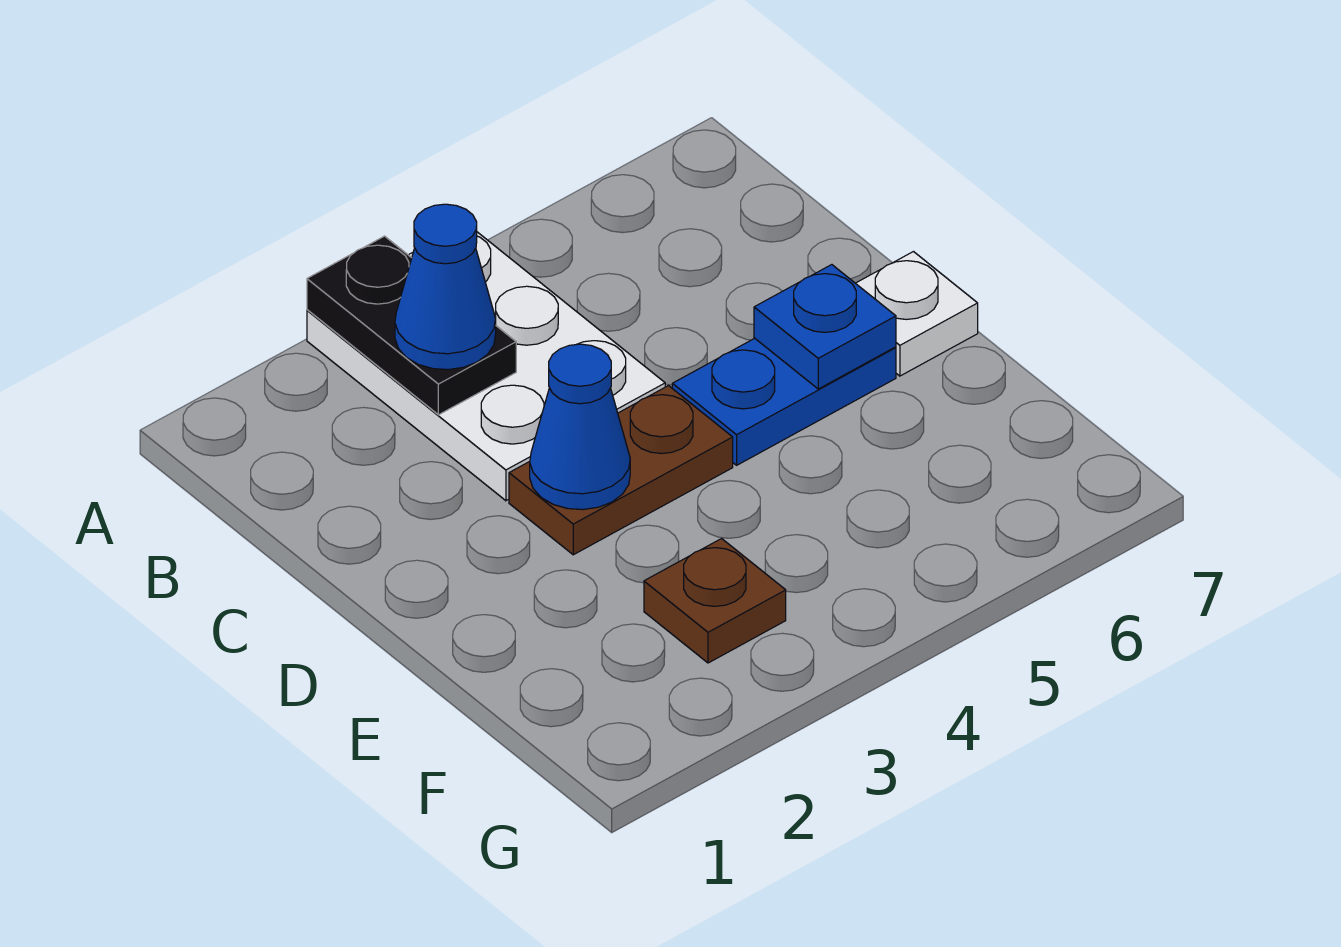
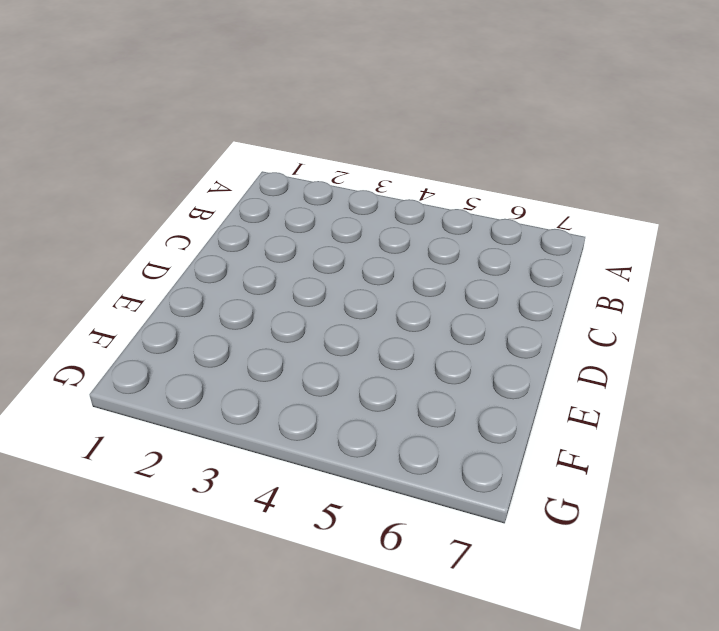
none -> white 2x3 plate [307,232,665,501]
none -> brown 1x2 plate [509,386,733,555]

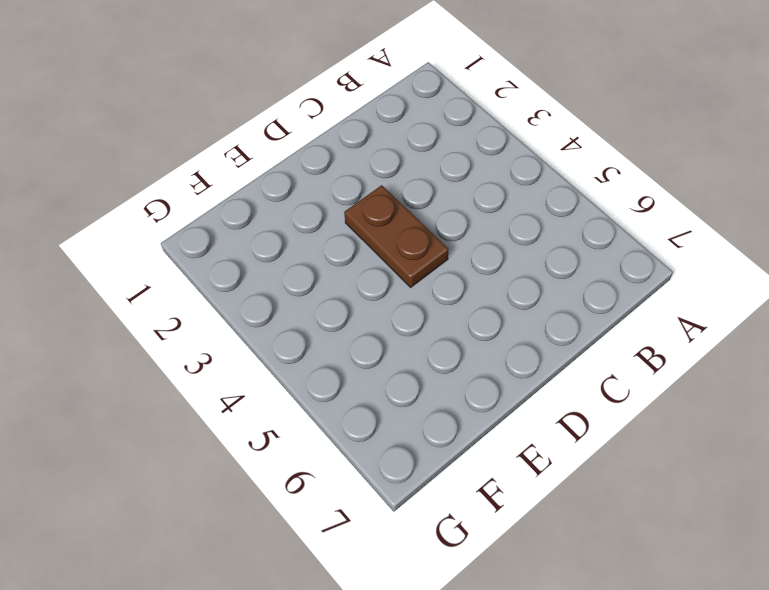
none -> white 2x3 plate [307,232,665,501]
none -> blue 1x2 plate [672,338,896,465]

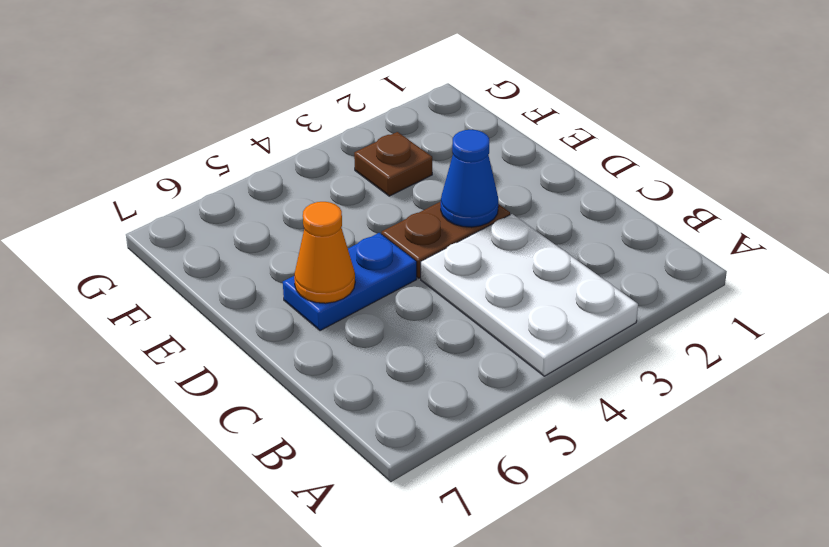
orange 1x1 cone [294,202,355,303] -> blue 1x1 plate [754,265,896,389]
none -> white 1x1 plate [856,252,978,376]
none -> black 1x2 plate [307,236,516,415]

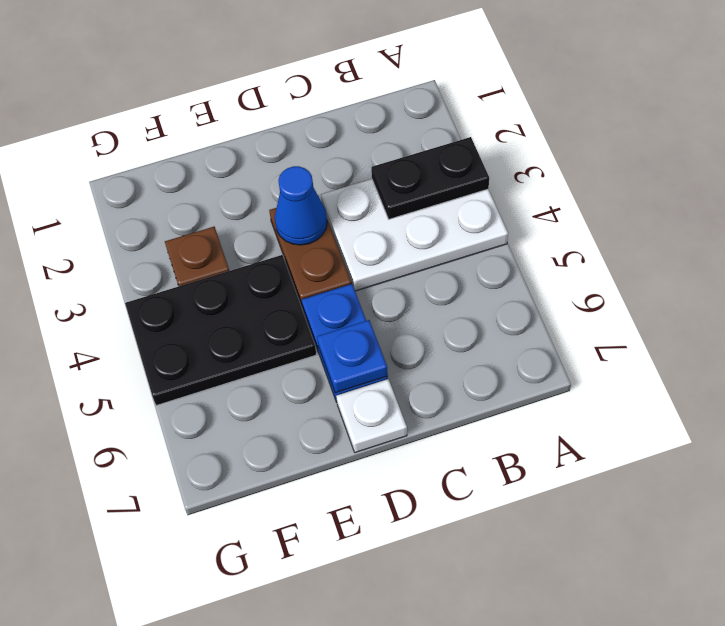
black 2x3 plate [125,255,316,406] -> none
none -> blue 1x1 cone [395,204,496,370]

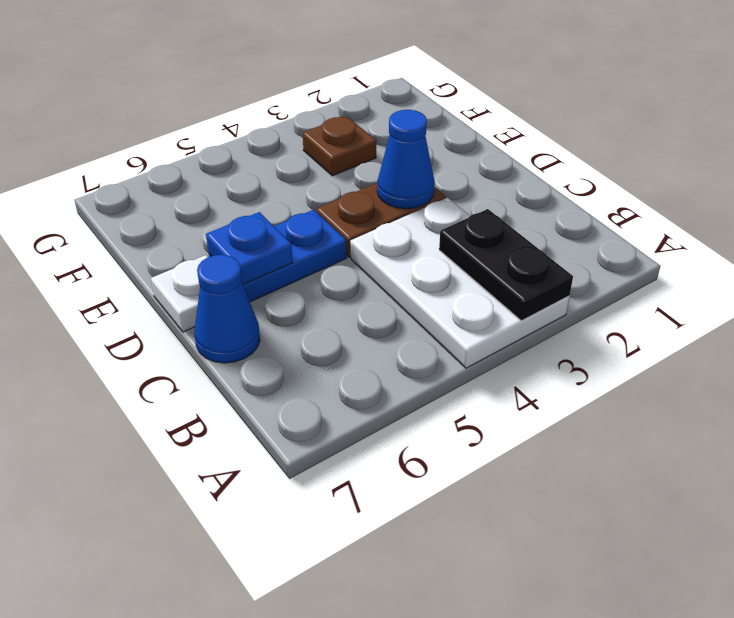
blue 1x1 cone [195,255,260,363] -> blue 1x1 cone moved to [395,204,496,370]

